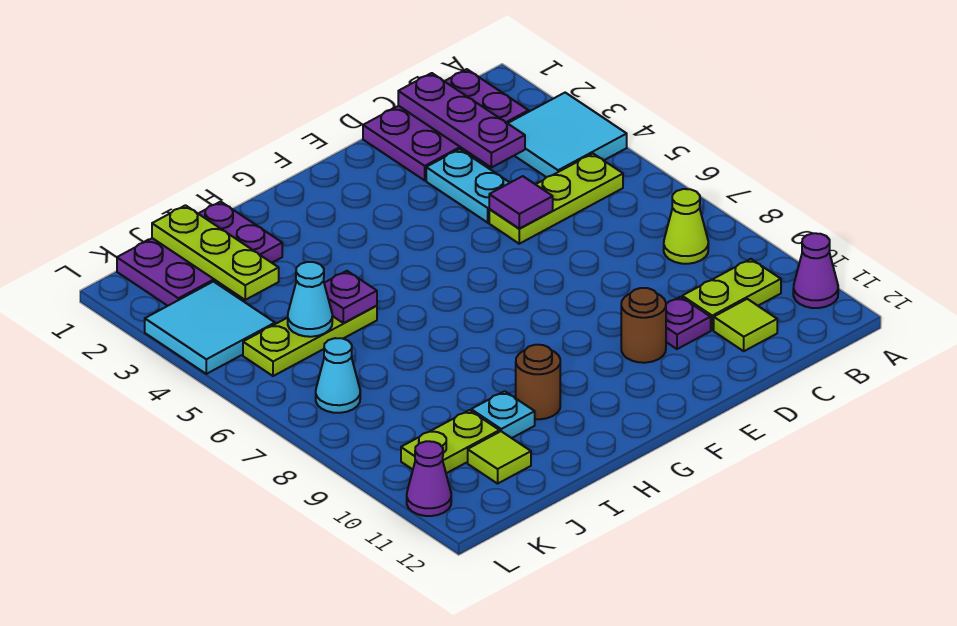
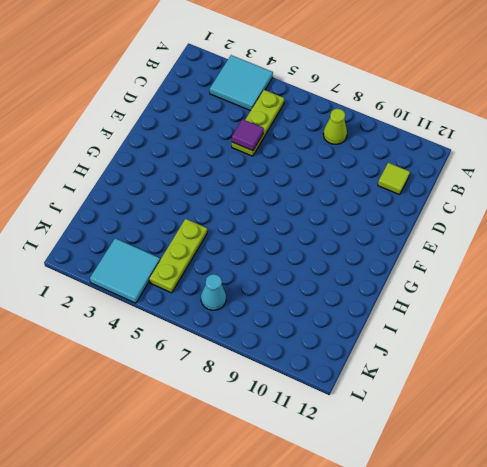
none -> purple 1x1 cone [793,233,838,308]
none -> purple 2x3 plate [363,69,528,180]
none -> lime 1x2 plate [682,259,781,330]

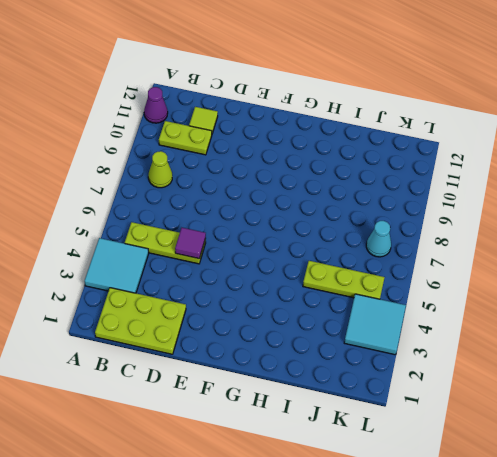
lime 2x3 plate [95,288,186,354] -> purple 2x3 plate [363,69,528,180]
none -> cyan 1x2 plate [426,149,510,223]
none -> purple 1x1 plate [666,297,711,349]
none -> brown 1x1 round brick [621,288,666,363]

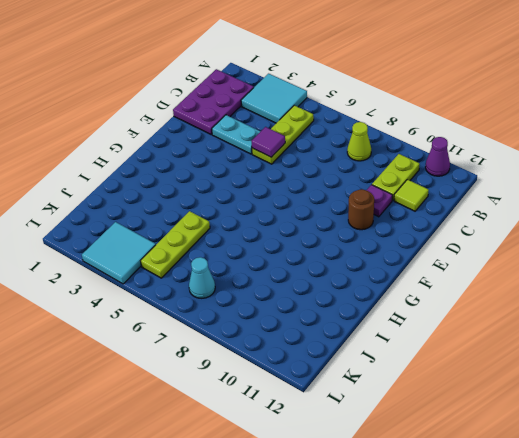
none -> brown 1x1 round brick [516,345,560,419]
none -> purple 2x3 plate [117,202,282,306]
none -> cyan 1x1 plate [471,391,535,438]

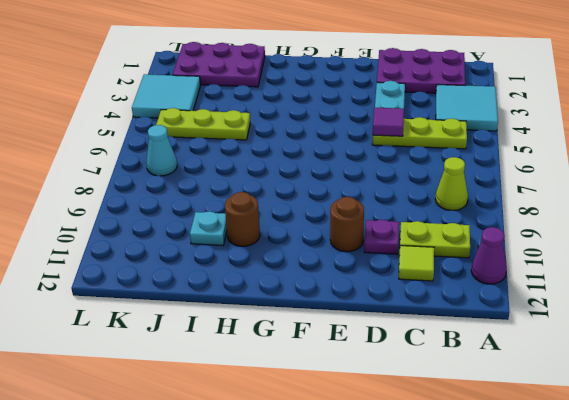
none -> lime 1x2 plate [401,410,500,473]
none -> lime 1x1 tile [468,431,531,484]
none -> purple 1x1 cone [407,441,451,516]

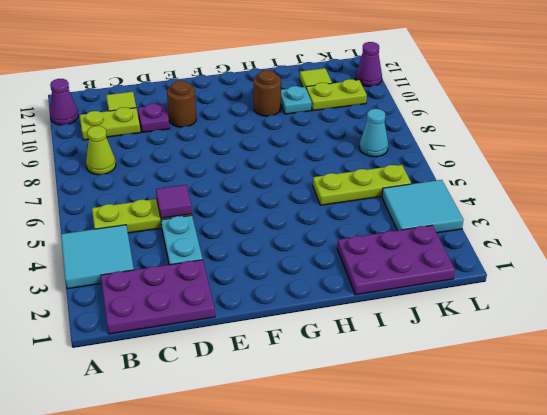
none -> purple 1x3 plate [398,73,525,168]
none -> purple 1x1 plate [324,271,377,323]
none -> lime 1x3 plate [152,205,279,300]

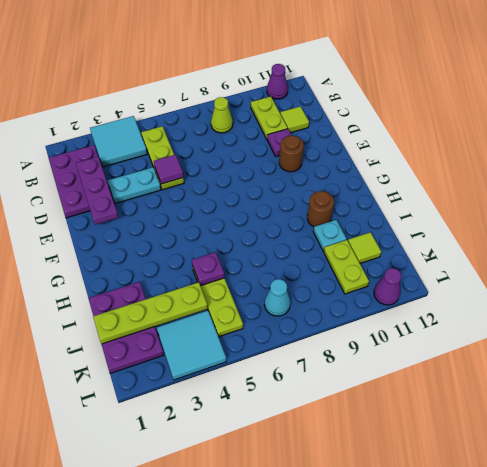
purple 1x3 plate [76,157,118,225] -> purple 1x3 plate turned to [398,73,525,168]
lime 1x4 plate [93,282,208,344] -> lime 1x3 plate [152,205,279,300]
none -> cyan 1x1 cone [288,262,332,337]

